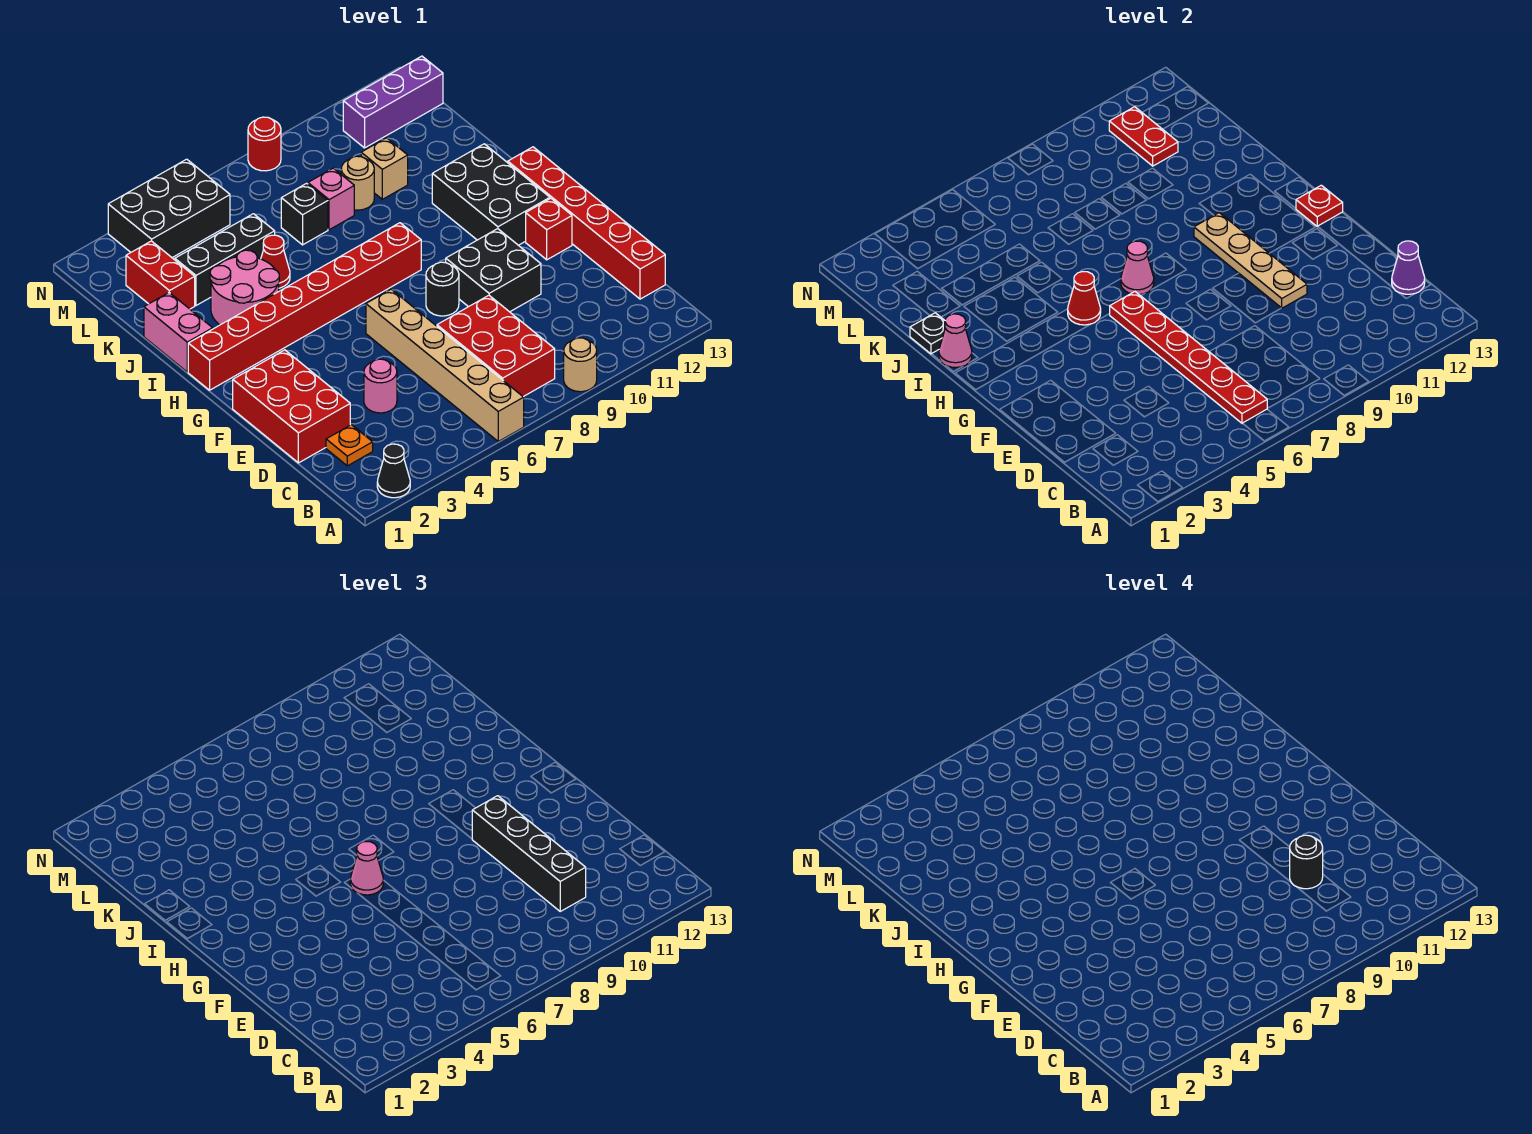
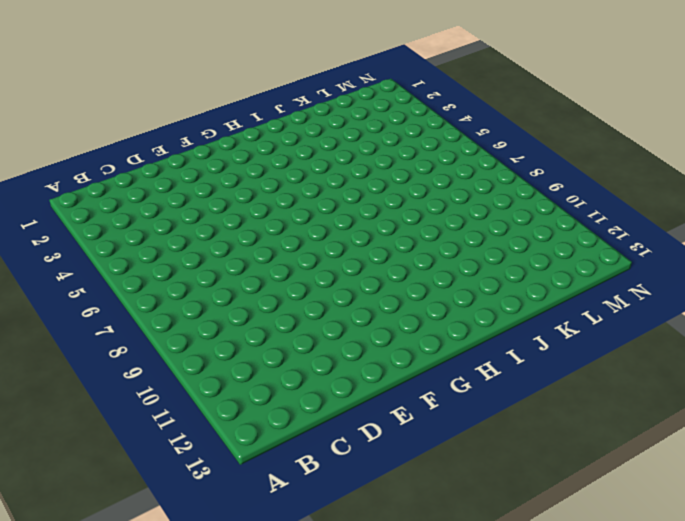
none -> black 1x1 cone [377,444,410,498]
none -> tan 1x6 brick [366,289,524,441]
none -> tan 1x1 round brick [564,338,597,392]
none -> red 2x3 brick [437,295,555,397]

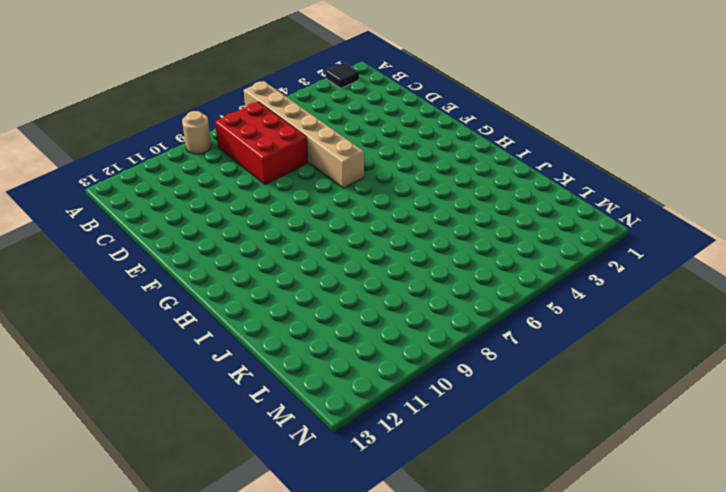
black 1x1 tile [326,62,359,88] -> black 1x1 cone [377,444,410,498]
none -> orange 1x1 plate [326,425,373,466]
none -> red 1x6 brick [508,147,665,299]
none -> red 2x3 brick [233,350,350,463]
none -> pink 1x1 round brick [364,359,397,413]

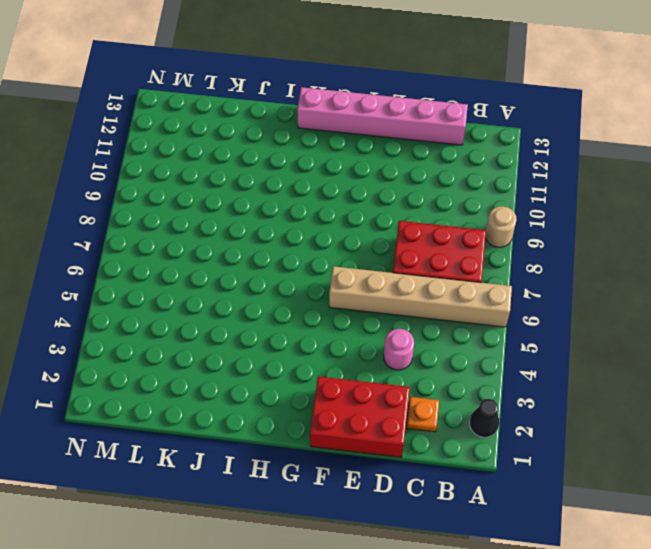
pink 1x6 brick [297,87,468,145] -> red 1x6 brick [508,147,665,299]
none -> black 2x2 brick [446,229,541,312]
none -> black 1x1 round brick [426,262,459,316]
none -> red 1x1 brick [526,198,572,260]
none -> black 2x3 brick [432,144,550,245]

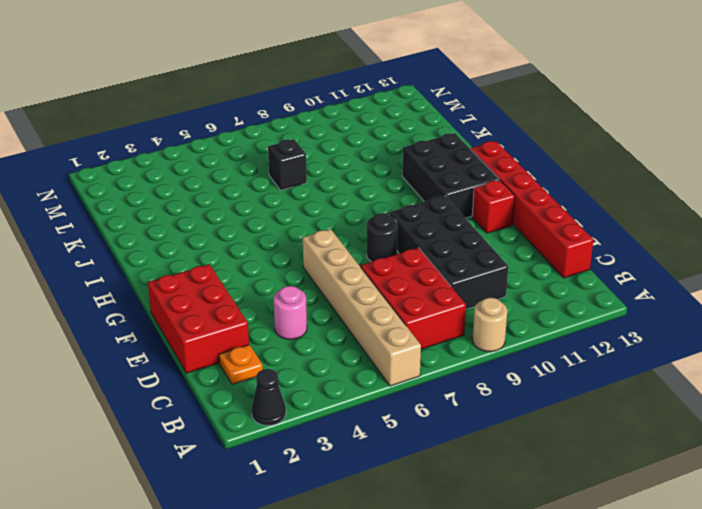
black 2x4 brick [390,196,508,309] -> black 2x2 brick [446,229,541,312]
none -> red 1x8 brick [188,223,421,390]
none -> pink 1x2 brick [144,293,213,372]
none -> pink 2x2 round brick [210,250,279,325]
none -> red 1x1 cone [261,235,290,288]

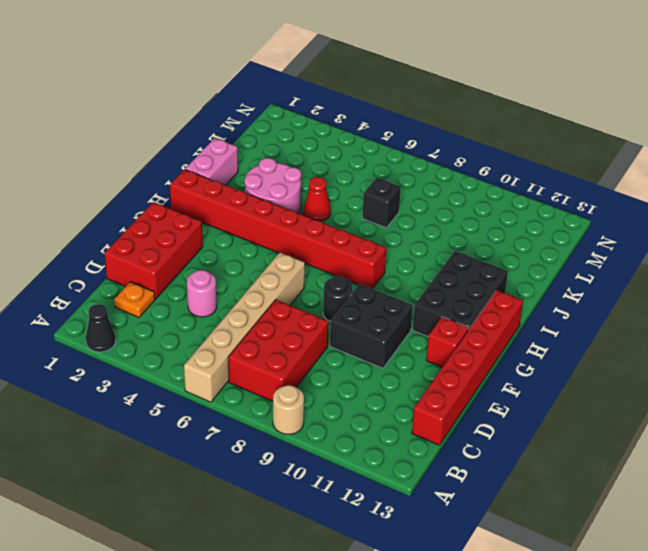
none -> red 1x2 brick [126,241,195,309]
none -> black 1x3 brick [175,214,275,305]
none -> pink 1x1 brick [308,168,354,230]
none -> tan 1x1 round brick [341,156,374,210]

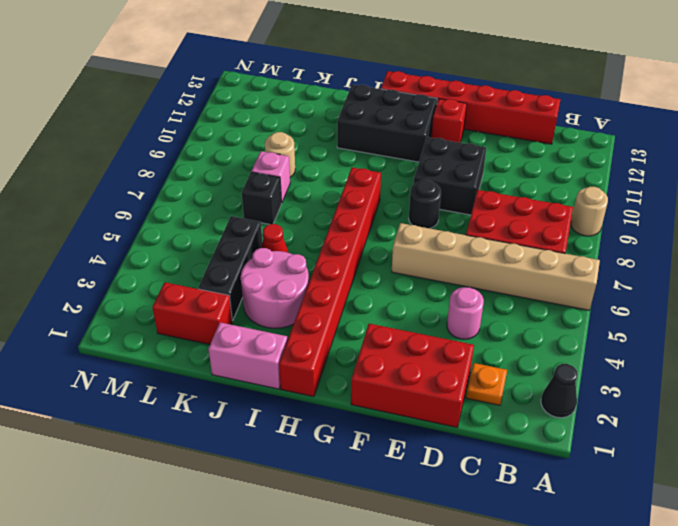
none -> tan 1x1 brick [361,138,408,199]
none -> black 2x3 brick [108,159,230,258]
none -> purple 1x3 brick [343,56,443,148]
none -> red 1x1 round brick [248,117,281,171]

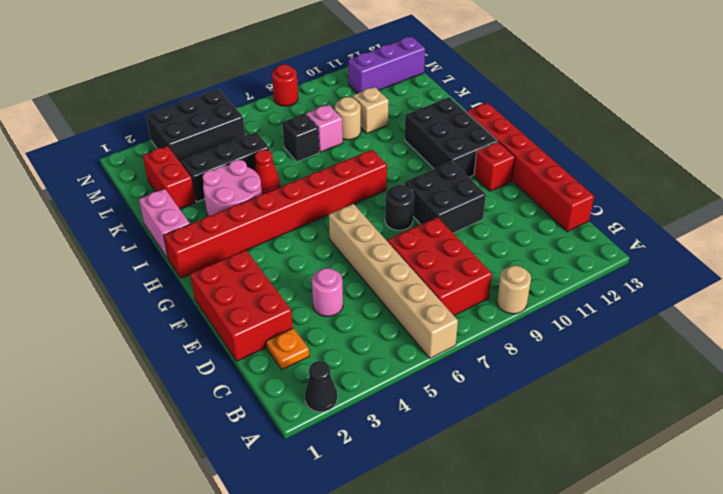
none -> red 1x6 plate [1109,292,1267,423]
none -> purple 1x1 cone [1392,241,1425,294]
none -> tan 1x4 plate [1194,213,1307,308]
none -> red 1x1 plate [1296,185,1343,226]

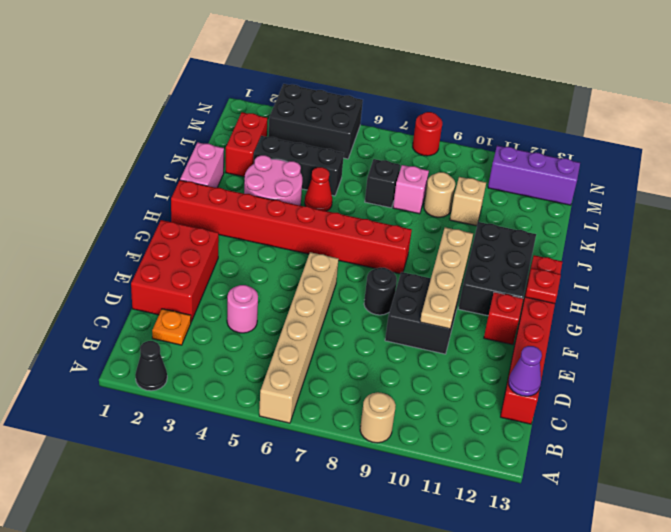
none -> red 2x3 brick [437,295,555,397]
none -> red 1x6 plate [1109,292,1267,423]
none -> red 1x1 cone [1068,272,1101,325]
none -> pink 1x1 cone [1121,241,1154,294]

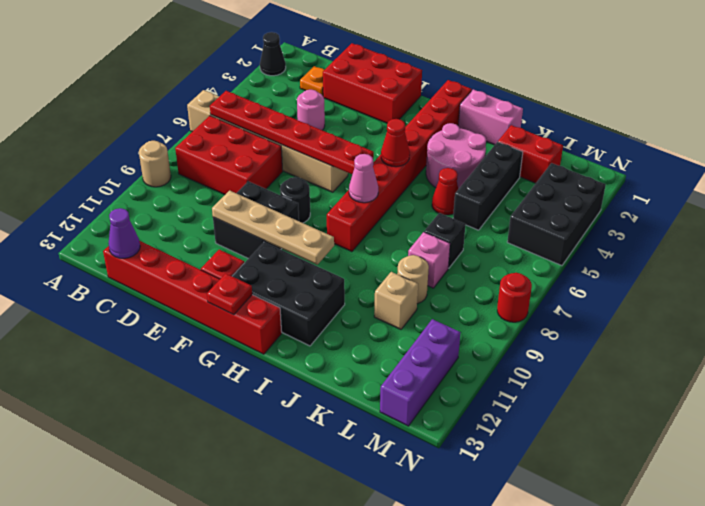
none -> pink 1x1 cone [939,314,972,367]
none -> black 1x1 plate [910,313,945,354]
none -> red 1x2 plate [1109,107,1178,166]
none -> black 1x4 brick [472,796,586,911]

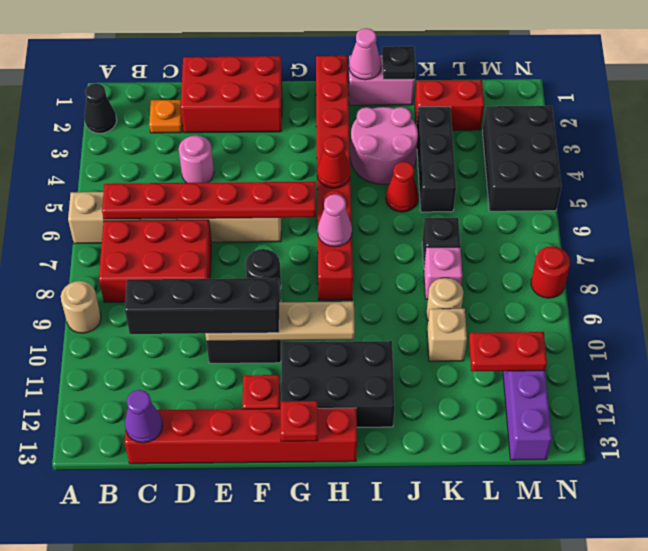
none -> pink 1x1 cone [350,842,383,895]
none -> black 1x1 round brick [1290,835,1323,889]

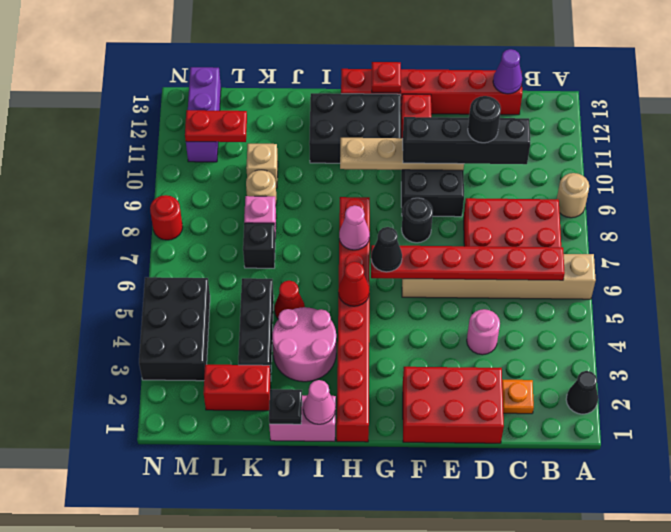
black 1x1 cone [371,227,402,272] -> pink 1x1 cone [350,842,383,895]

